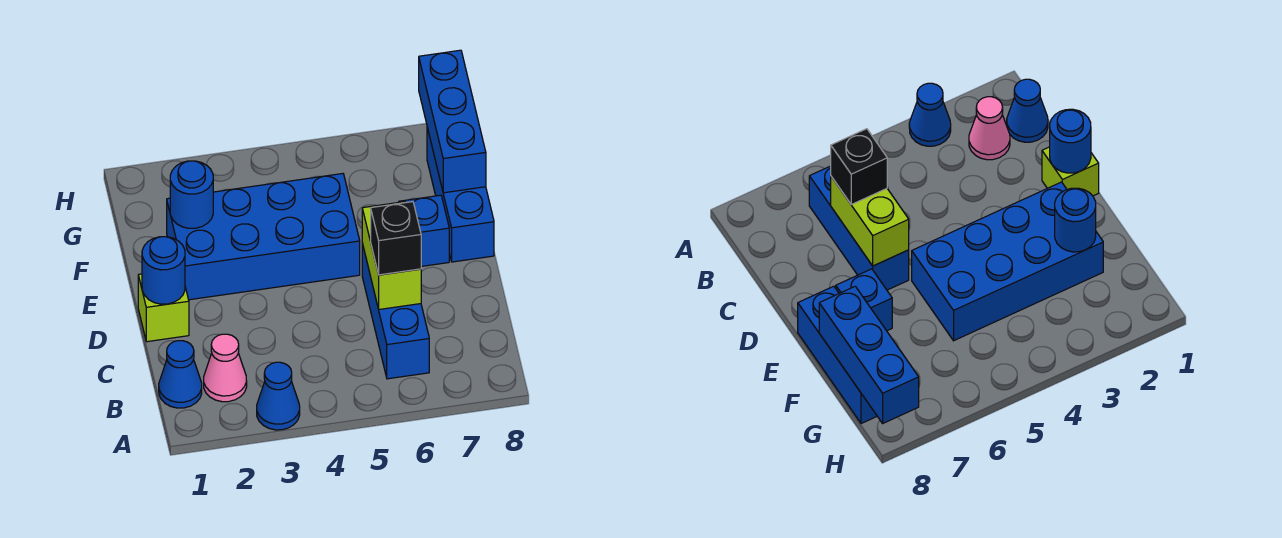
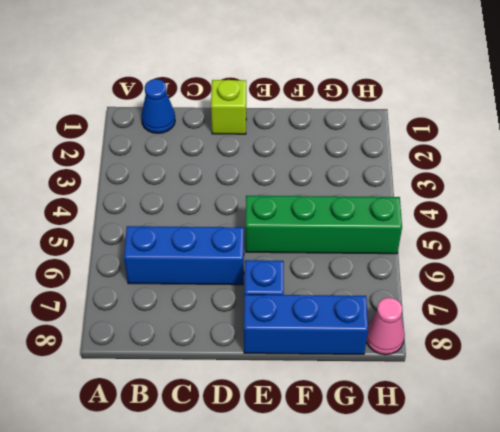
green 1x4 brick [246,196,402,254] -> blue 2x4 brick [167,174,360,300]
pink 1x1 cone [366,298,405,355] -> pink 1x1 cone moved to [204,334,247,402]
none -> blue 1x1 cone [257,362,300,430]
none -> lime 1x2 brick [362,202,421,309]
none -> blue 1x1 round brick [142,237,185,304]

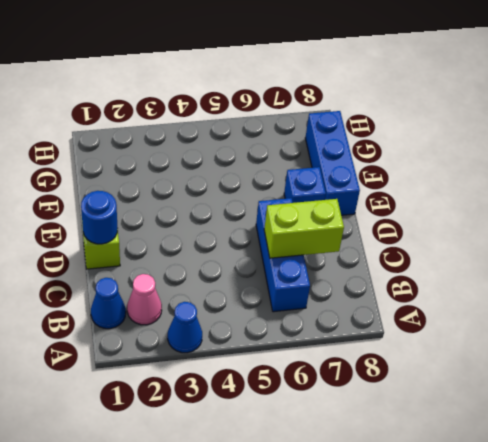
lime 1x2 brick [264,199,344,258] -> lime 1x2 brick turned to [362,202,421,309]
none -> blue 2x4 brick [167,174,360,300]
none -> blue 1x1 round brick [170,161,213,228]
none -> blue 1x3 brick [419,50,486,193]

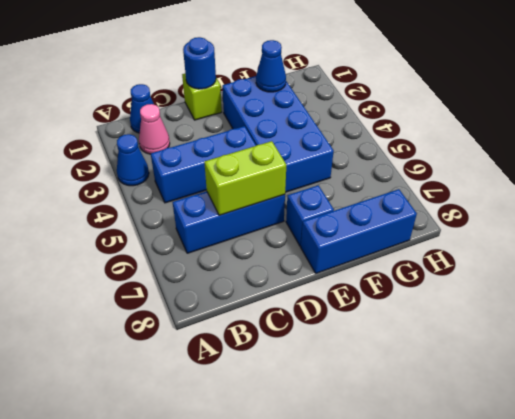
blue 1x3 brick [151,126,256,203] -> blue 1x3 brick moved to [419,50,486,193]
blue 1x1 cone [256,40,286,92] -> blue 1x1 round brick [170,161,213,228]
none -> black 1x1 brick [371,202,421,275]

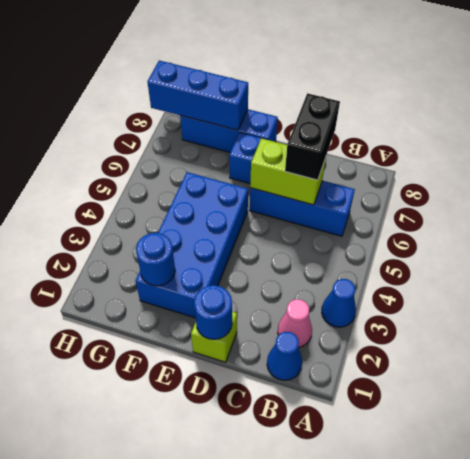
black 1x2 brick [285,93,340,180] -> black 1x1 brick [371,202,421,275]

